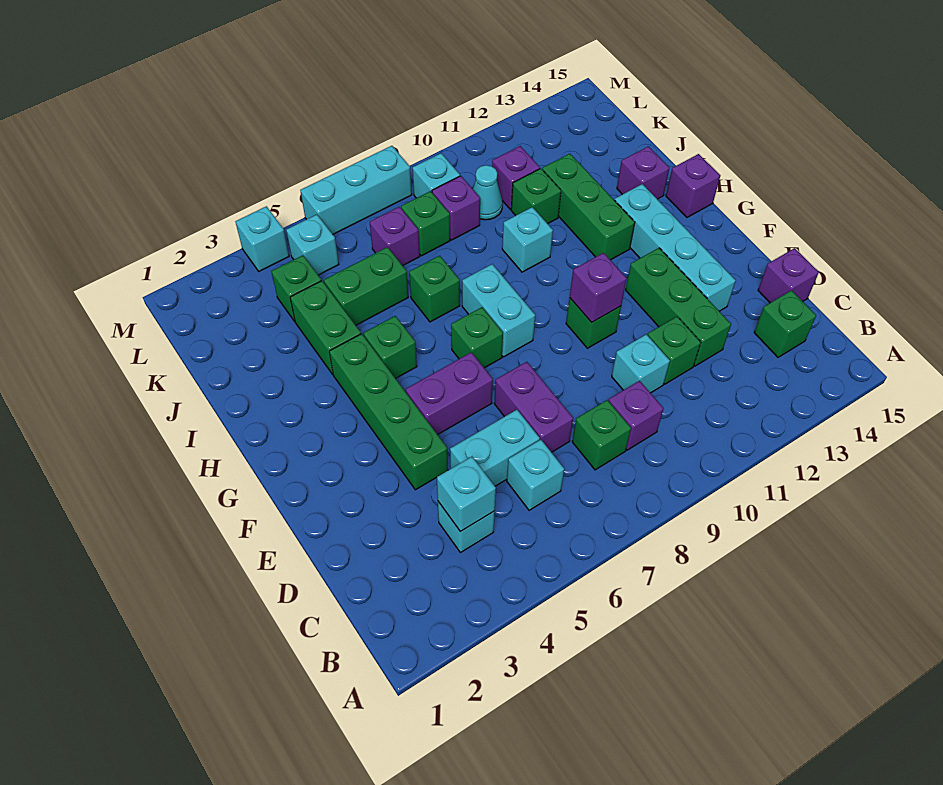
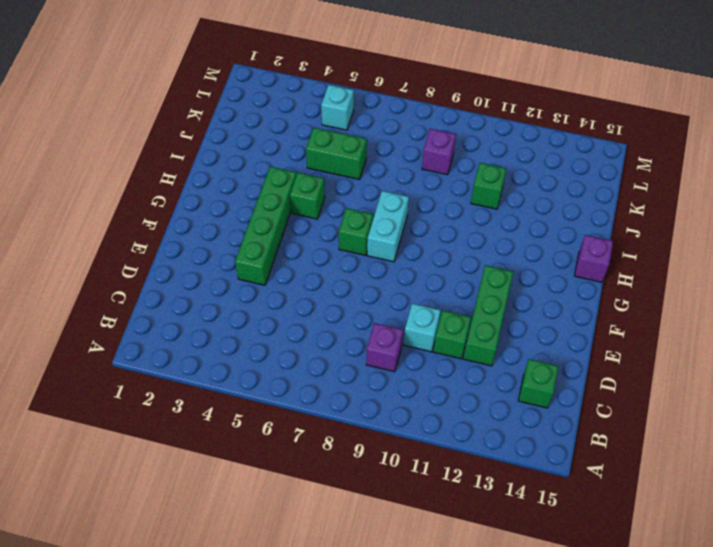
none -> cyan 1x1 brick [438,502,495,553]
none -> cyan 1x1 brick [507,440,564,510]
none -> green 1x1 brick [572,400,631,470]
none -> cyan 1x2 brick [450,410,540,486]

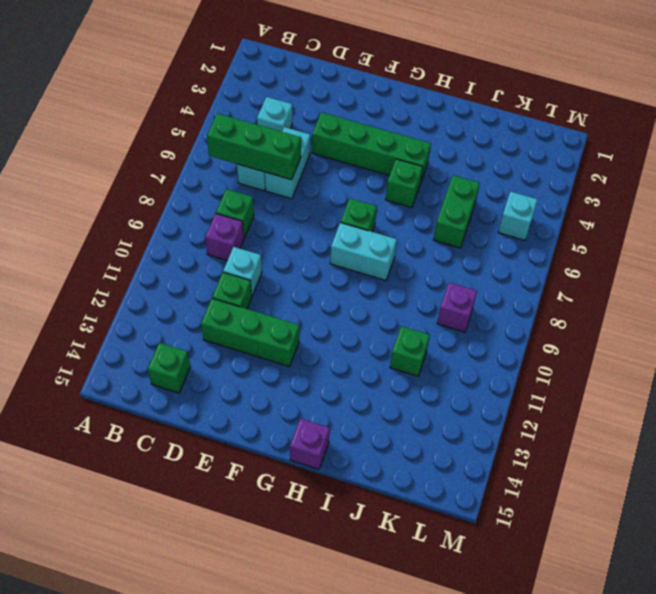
green 1x3 brick [207,113,301,180] -> green 1x3 brick moved to [542,154,635,260]
none -> purple 1x2 brick [494,362,573,452]
none -> purple 1x1 brick [758,248,819,303]
none -> cyan 1x4 brick [615,184,736,311]
none -> purple 1x2 brick [406,352,493,435]

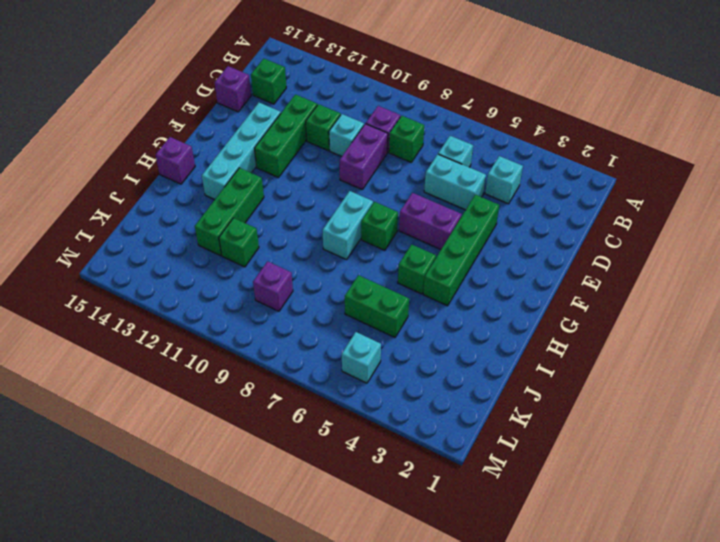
purple 1x2 brick [339,124,388,189] -> purple 1x2 brick moved to [494,362,573,452]
none -> green 1x1 brick [566,298,621,348]
none -> green 1x2 brick [290,281,361,374]
none -> green 1x1 brick [409,256,460,322]
none -> cyan 1x1 brick [502,207,553,272]

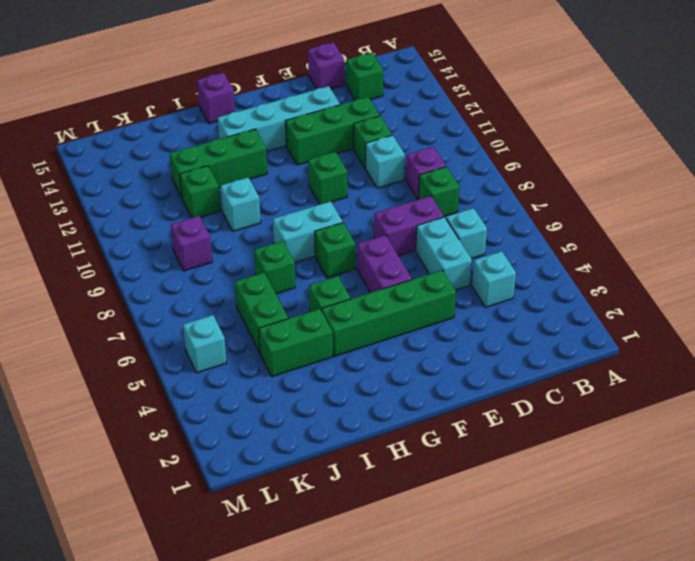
none -> purple 1x1 brick [617,146,670,199]
none -> green 1x1 brick [272,255,321,321]
none -> purple 1x1 brick [370,207,420,266]
none -> green 1x1 brick [401,191,450,256]

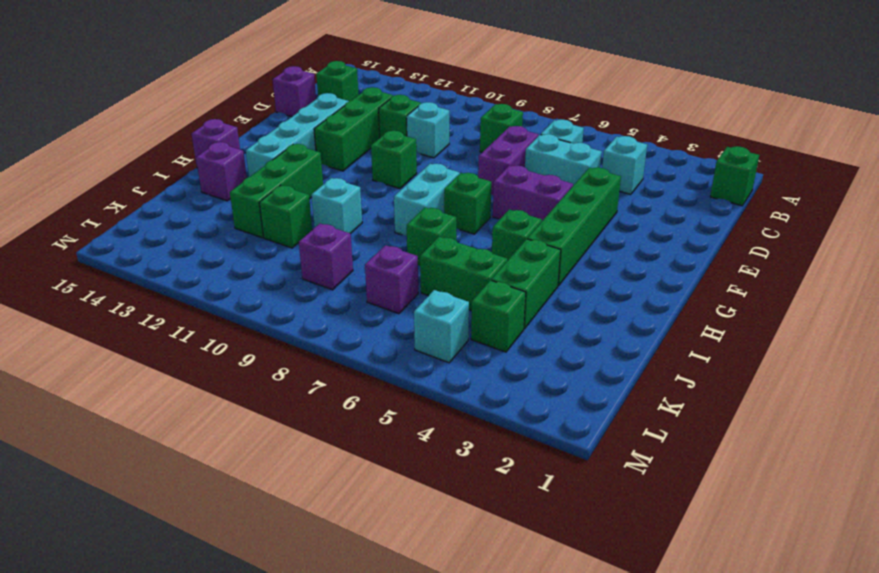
green 1x1 brick [710,146,759,206] -> green 1x1 brick moved to [401,191,450,256]
none -> purple 1x1 brick [609,381,664,450]
none -> cyan 1x1 cone [473,165,503,220]
none -> purple 1x1 brick [492,146,540,209]
none -> cyan 1x1 brick [413,153,460,198]

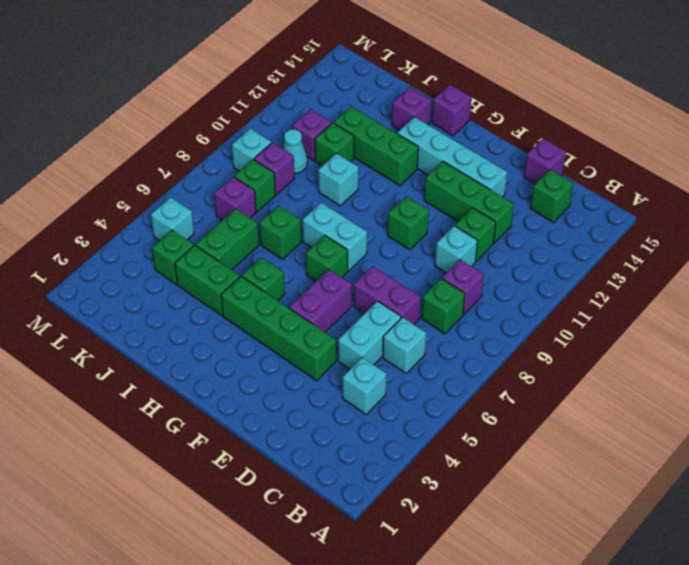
none -> cyan 1x1 brick [235,206,289,271]
none -> cyan 1x3 brick [300,146,412,234]
none -> cyan 1x1 brick [437,457,496,532]
none -> purple 1x1 brick [570,253,627,322]

